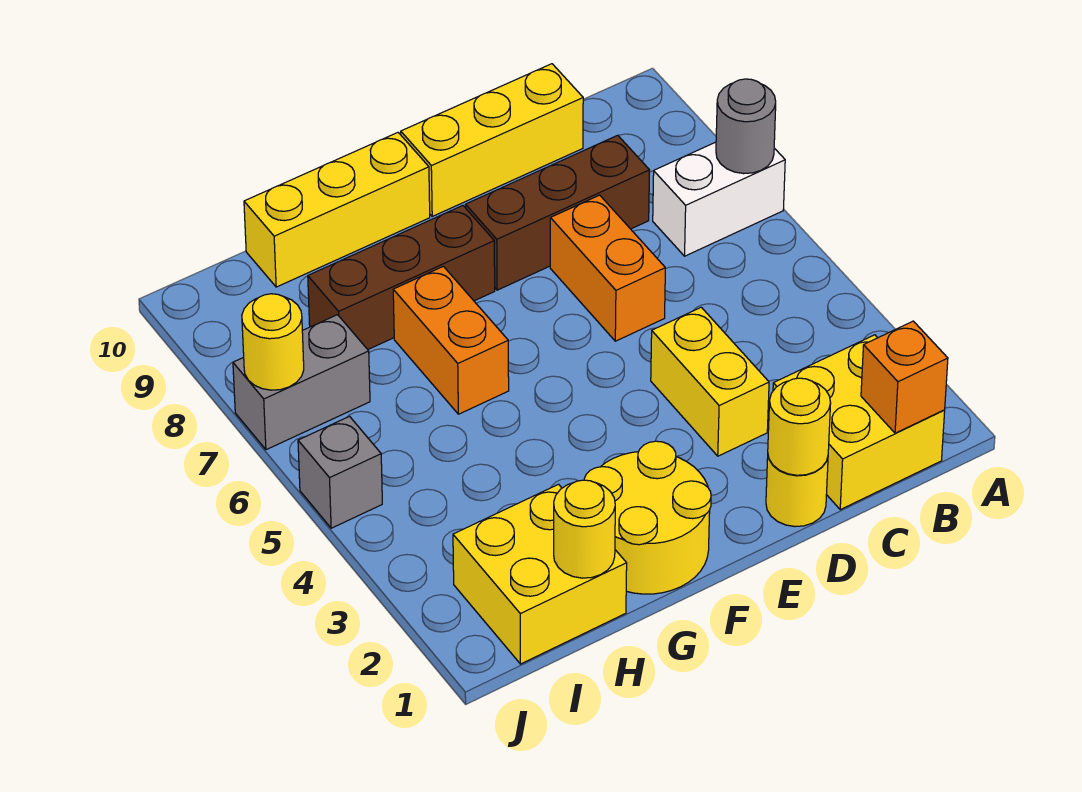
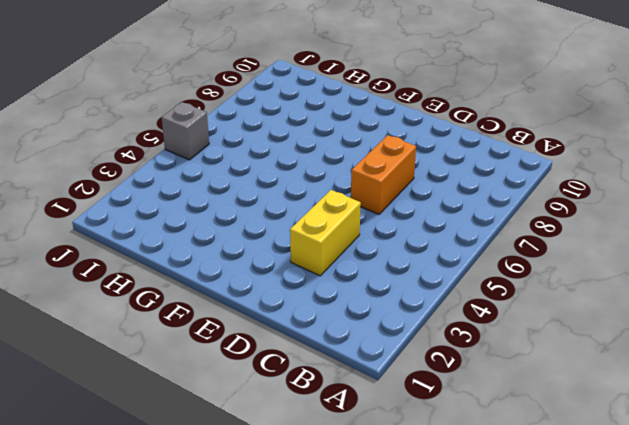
none -> white 1x2 brick [653,142,785,256]
none -> yellow 2x2 brick [773,335,945,510]
none -> brown 1x3 brick [466,135,650,290]

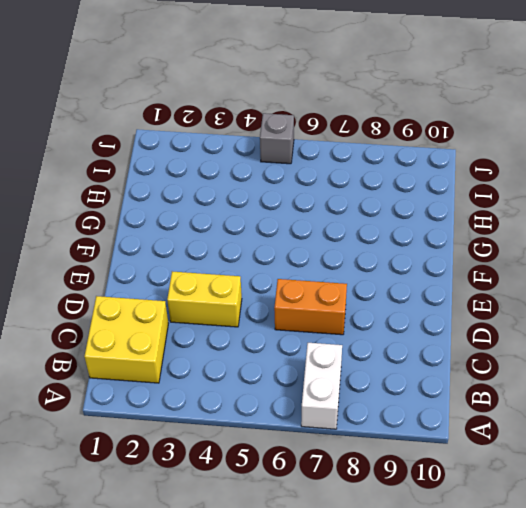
none -> brown 1x3 brick [466,135,650,290]
none -> yellow 1x3 brick [401,64,583,216]
none -> yellow 1x1 round brick [766,457,828,527]

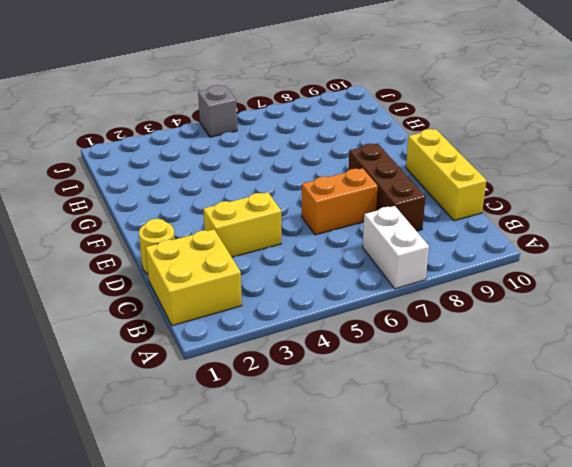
none -> yellow 2x2 round brick [584,441,711,594]
none -> brown 1x3 brick [308,206,495,349]
none -> yellow 1x3 brick [244,133,430,287]

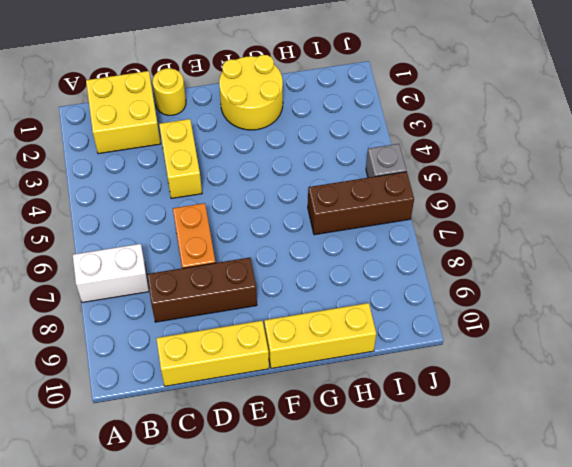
brown 1x3 brick [308,172,414,235] -> brown 1x3 brick moved to [308,206,495,349]
none -> orange 1x2 brick [393,266,509,414]
none -> yellow 2x2 brick [453,484,627,664]
none -> grey 1x2 brick [233,315,370,450]

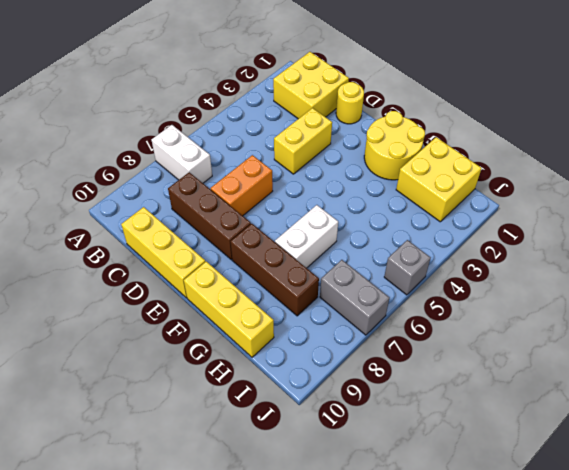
white 1x2 brick [275,205,338,268] -> orange 1x2 brick [393,266,509,414]
none -> grey 1x1 round brick [716,79,776,174]
none -> orange 1x1 brick [861,321,948,433]
none -> yellow 1x1 round brick [768,378,831,475]

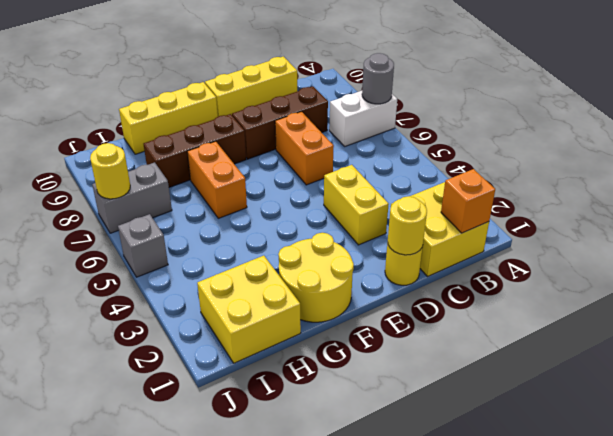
none -> yellow 1x1 round brick [554,480,615,578]

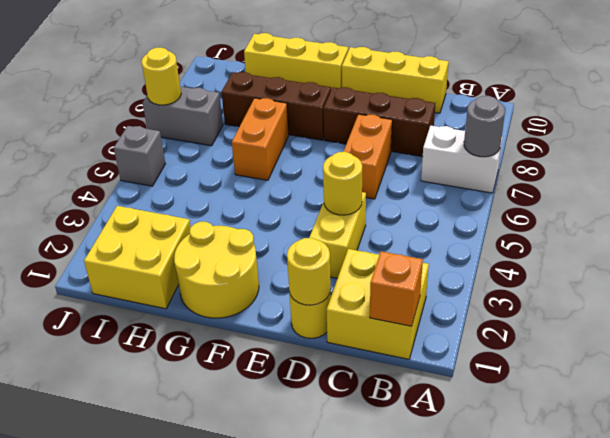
yellow 1x1 round brick [323,152,362,215] -> yellow 1x1 round brick moved to [554,480,615,578]

